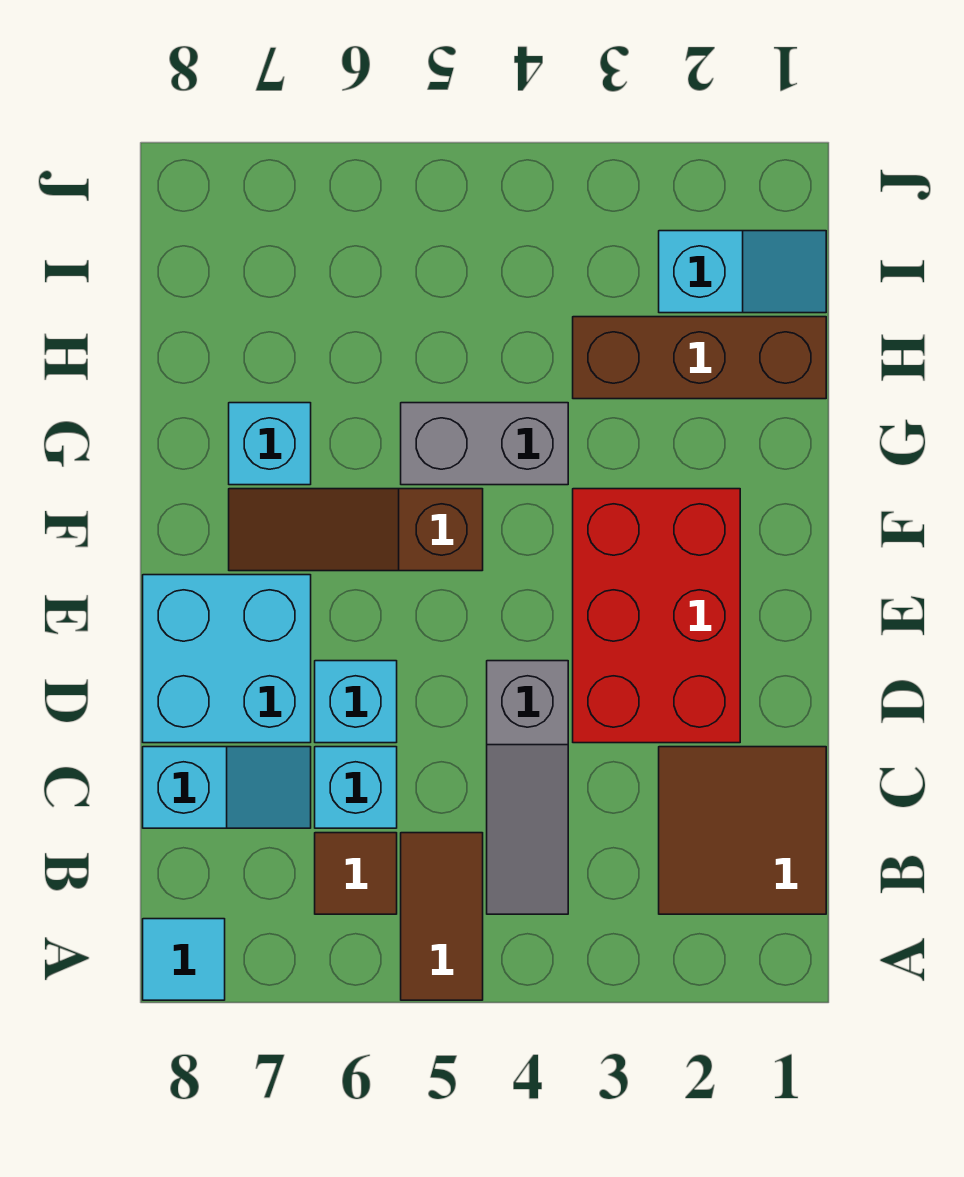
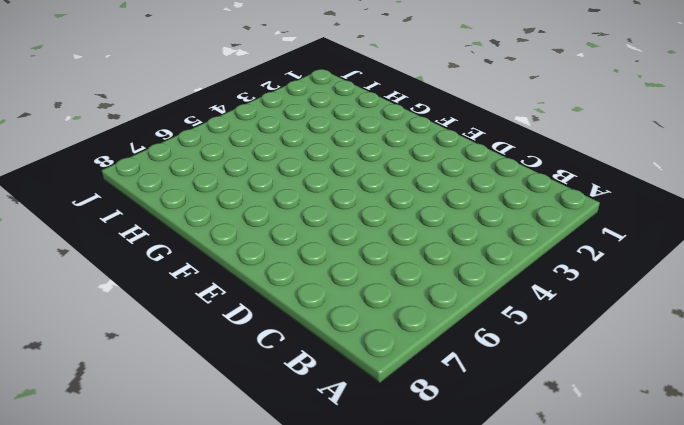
none -> brown 1x2 tile [401,833,483,1000]
none -> cyan 1x1 tile [143,919,225,1000]
none -> brown 2x2 tile [659,747,826,914]

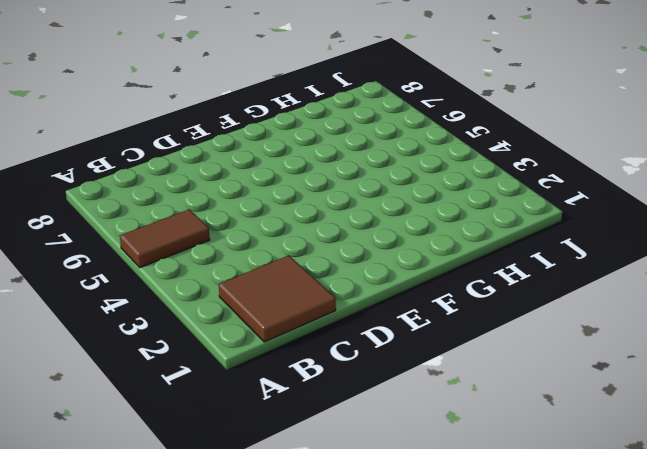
none -> cyan 1x1 tile [143,919,225,1000]
none -> grey 1x3 slope [487,661,568,914]
none -> brown 1x1 tile [315,833,397,914]

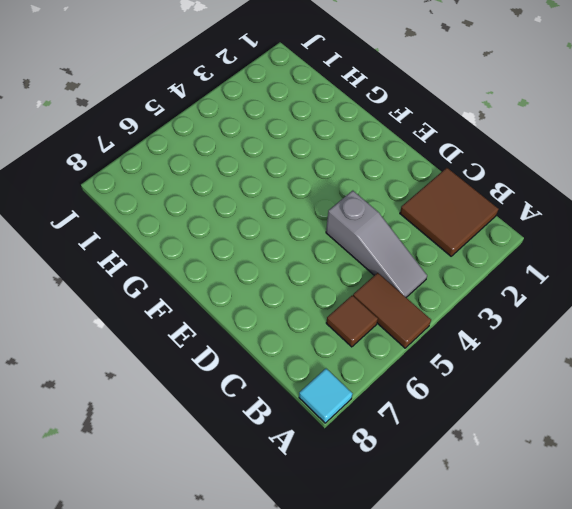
none -> cyan 1x1 brick [315,747,397,828]
none -> cyan 1x2 slope [143,747,311,828]
none -> red 2x3 brick [573,489,740,743]

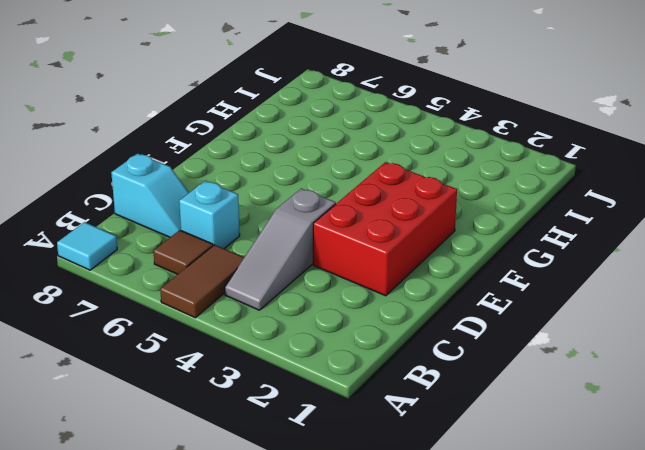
none -> brown 2x2 tile [659,747,826,914]
none -> cyan 1x1 brick [315,661,397,743]
none -> cyan 2x2 brick [143,575,311,743]

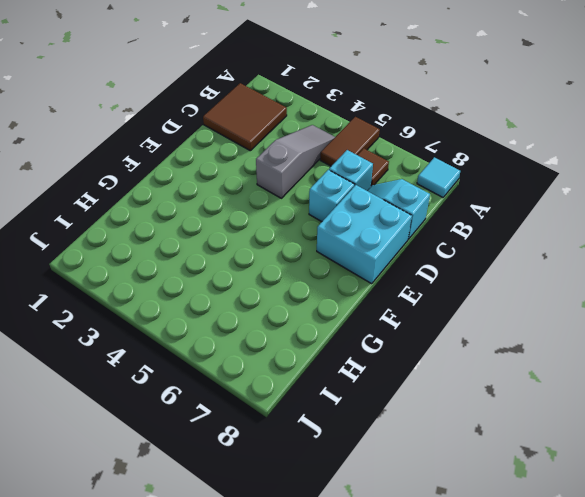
none -> red 2x3 brick [573,489,740,743]
none -> brown 1x3 slope [229,489,483,571]
none -> grey 1x2 brick [401,403,568,485]

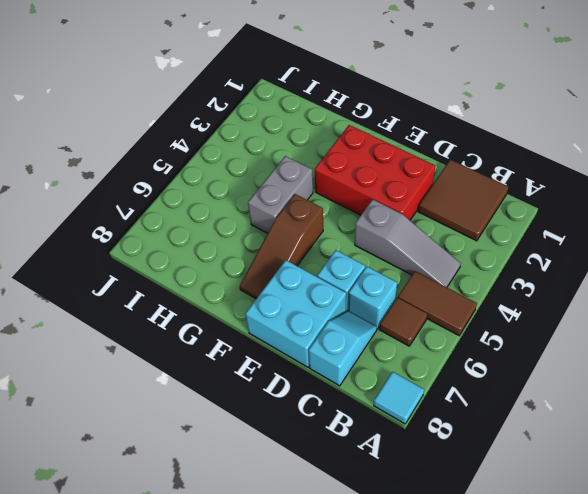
none -> cyan 1x1 brick [229,403,311,485]
none -> brown 1x3 brick [573,317,826,399]
none -> cyan 1x2 slope [659,231,826,313]

